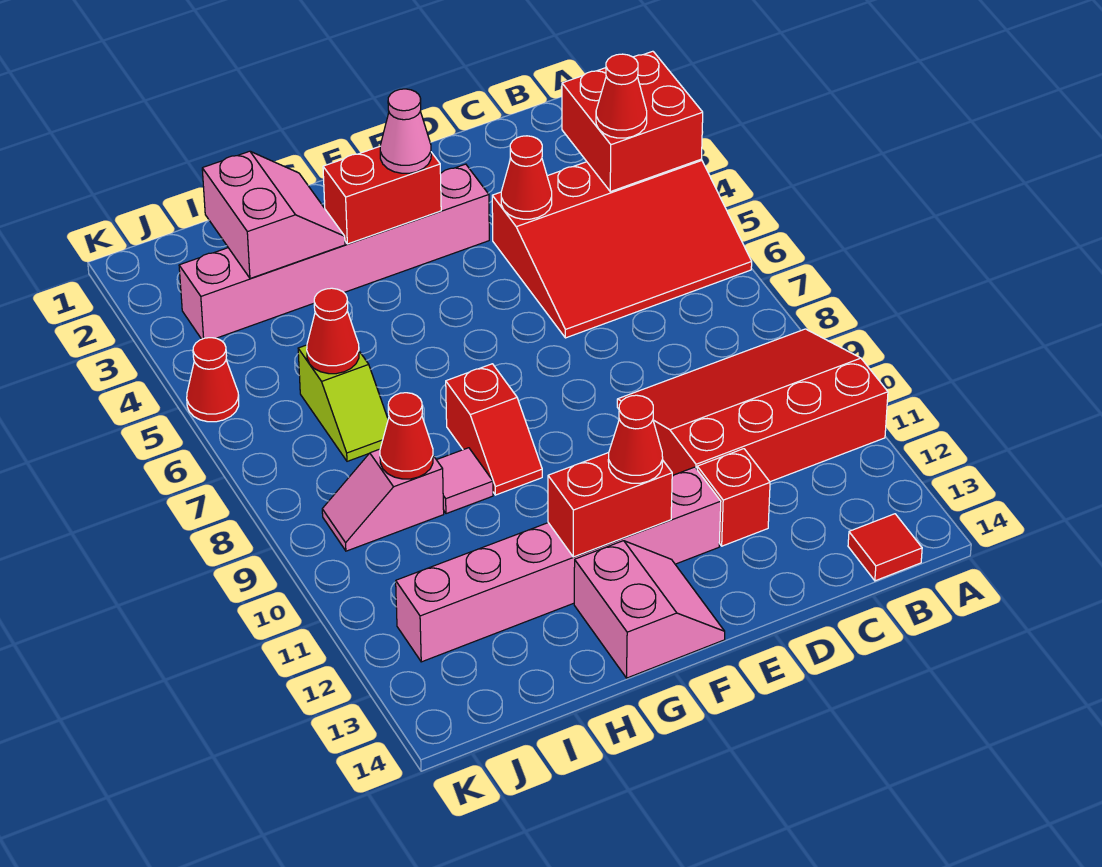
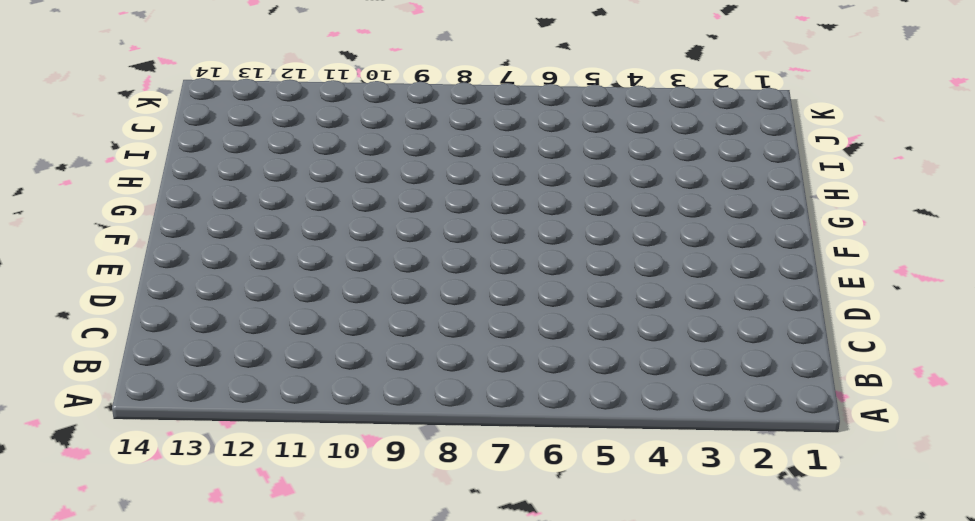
none -> red 3x4 slope [492,159,752,338]
none -> red 3x4 slope [617,329,888,482]
none -> red 1x1 tile [848,514,922,581]

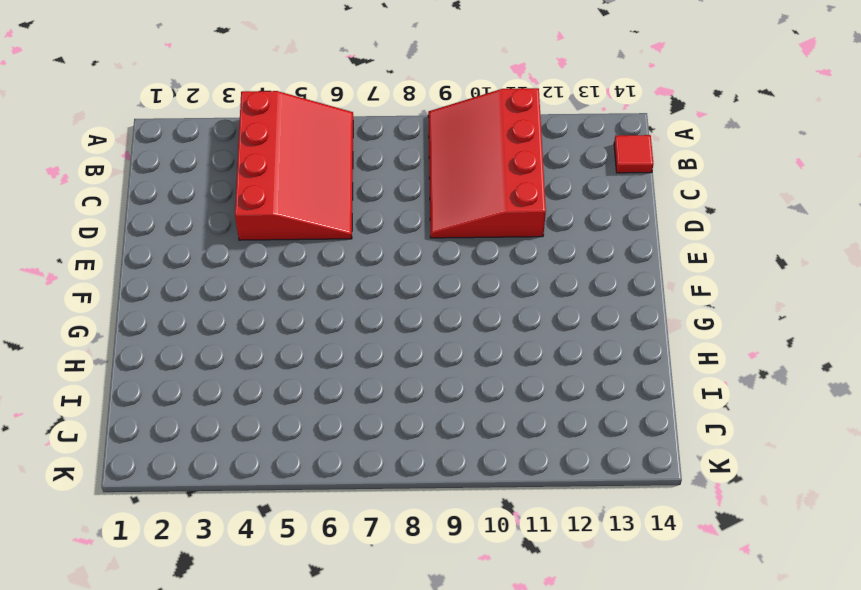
none -> red 1x1 brick [697,449,770,546]
none -> pink 1x6 brick [179,164,489,339]
none -> pink 1x6 brick [396,467,721,662]

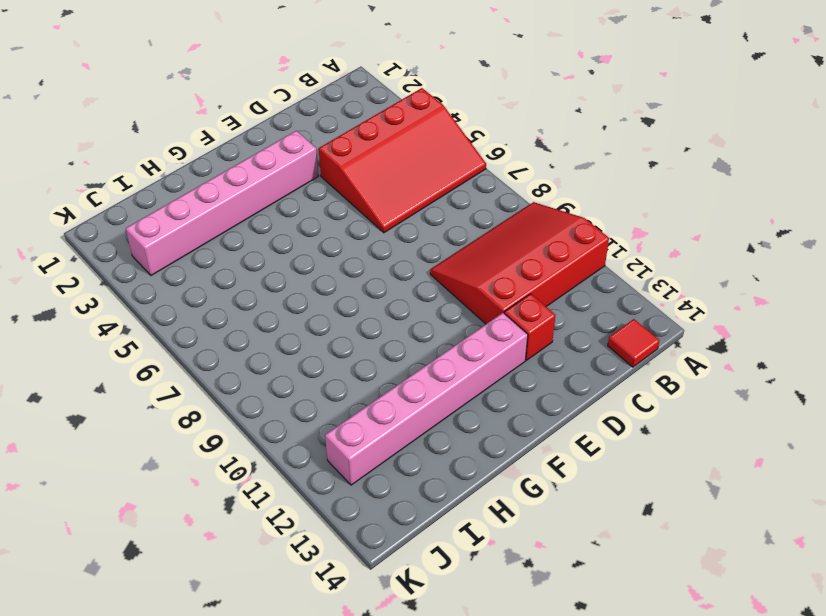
none -> pink 2x2 slope [574,541,725,678]
none -> red 1x2 slope [446,364,542,495]
none -> pink 1x1 tile [437,448,493,514]

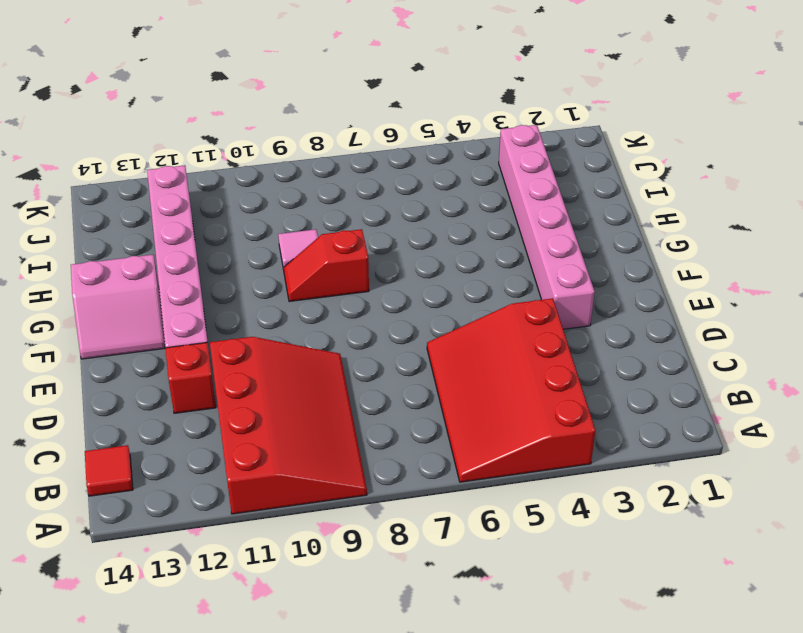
none -> lime 1x2 slope [298,345,388,461]
none -> pink 1x2 slope [322,449,444,551]
none -> red 1x1 cone [187,338,239,422]

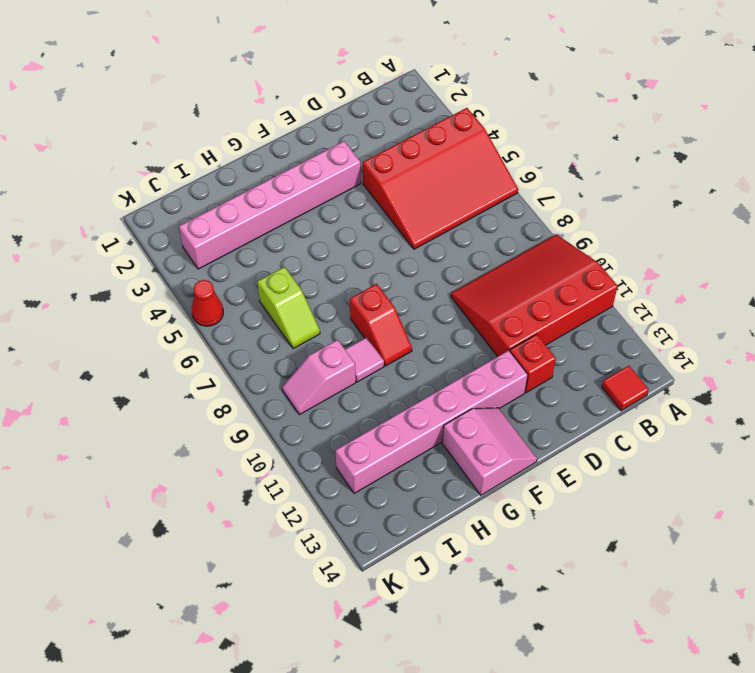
none -> red 2x2 brick [562,51,703,192]
none -> red 1x1 cone [501,136,552,219]
none -> red 1x2 brick [323,147,441,244]

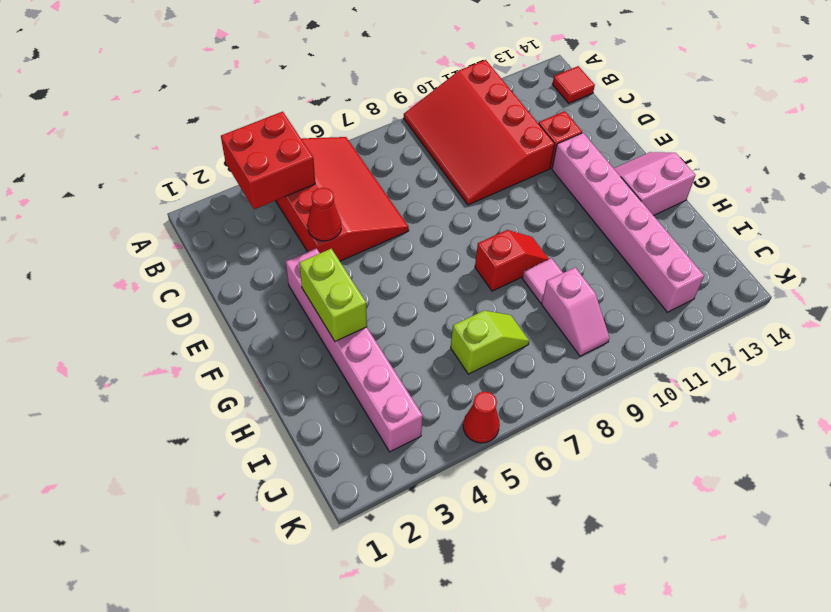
lime 1x2 brick [299,249,367,341] -> red 1x2 brick [323,147,441,244]
none -> red 1x2 brick [548,453,672,557]
none -> pink 2x2 slope [202,151,345,278]
none -> red 1x1 cone [307,288,359,374]

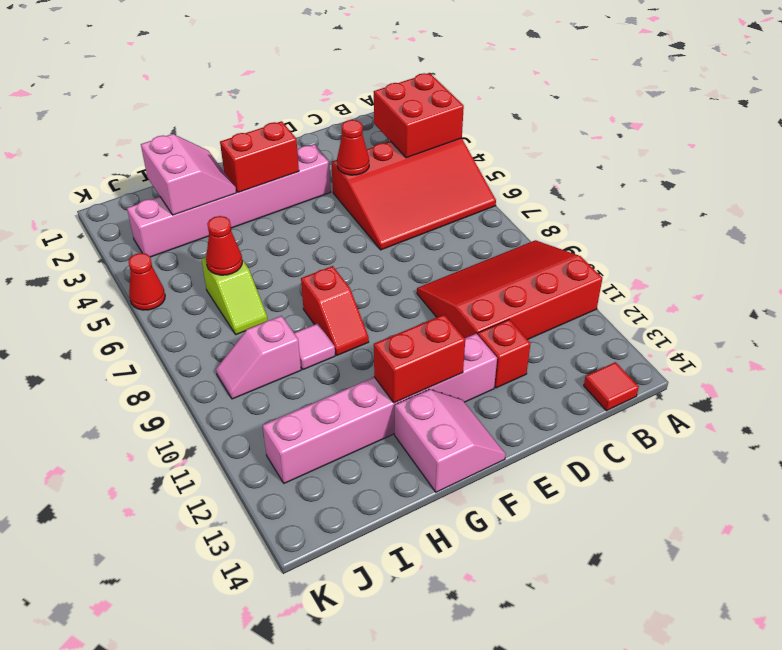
none -> red 1x1 cone [380,393,433,479]
none -> red 1x1 cone [596,54,647,138]
none -> pink 1x1 cone [380,89,431,173]

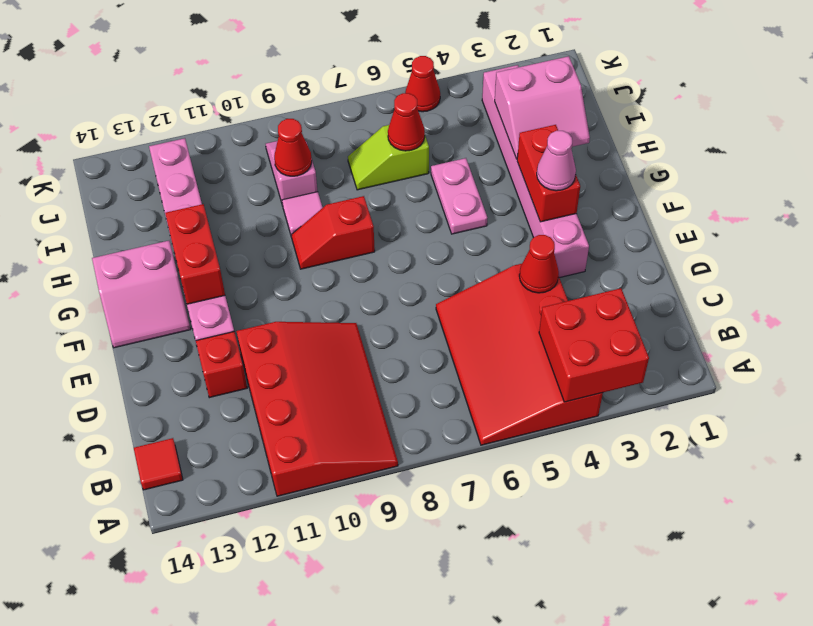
pink 1x2 plate [431,158,487,234] -> none
none -> red 1x1 cone [596,54,647,138]
none -> red 1x1 cone [608,395,663,483]

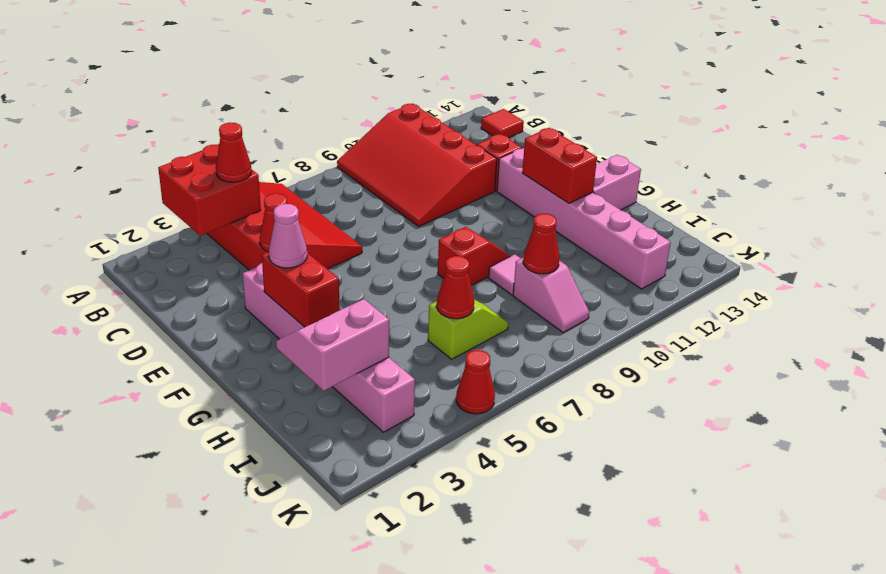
none -> red 1x1 cone [608,395,663,483]

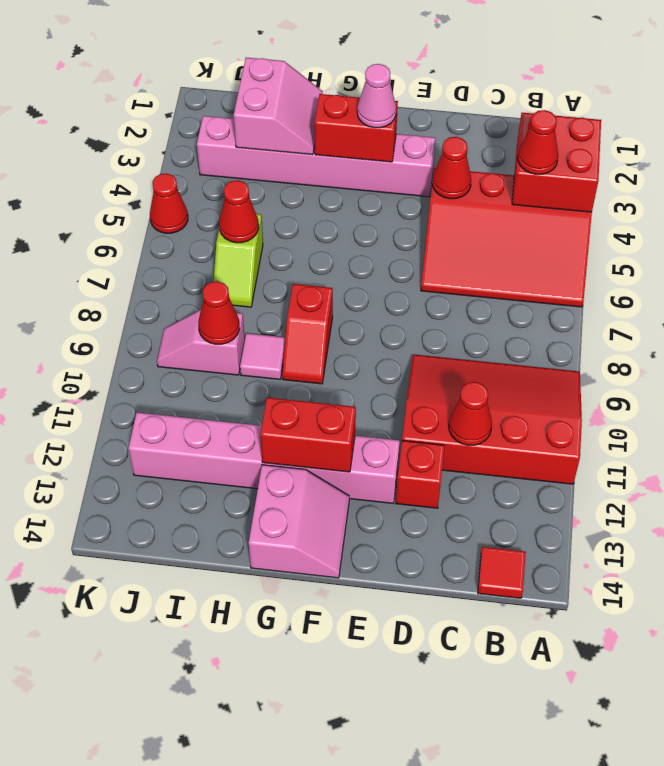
red 1x1 cone [449,382,492,445] -> red 1x1 cone moved to [608,395,663,483]

